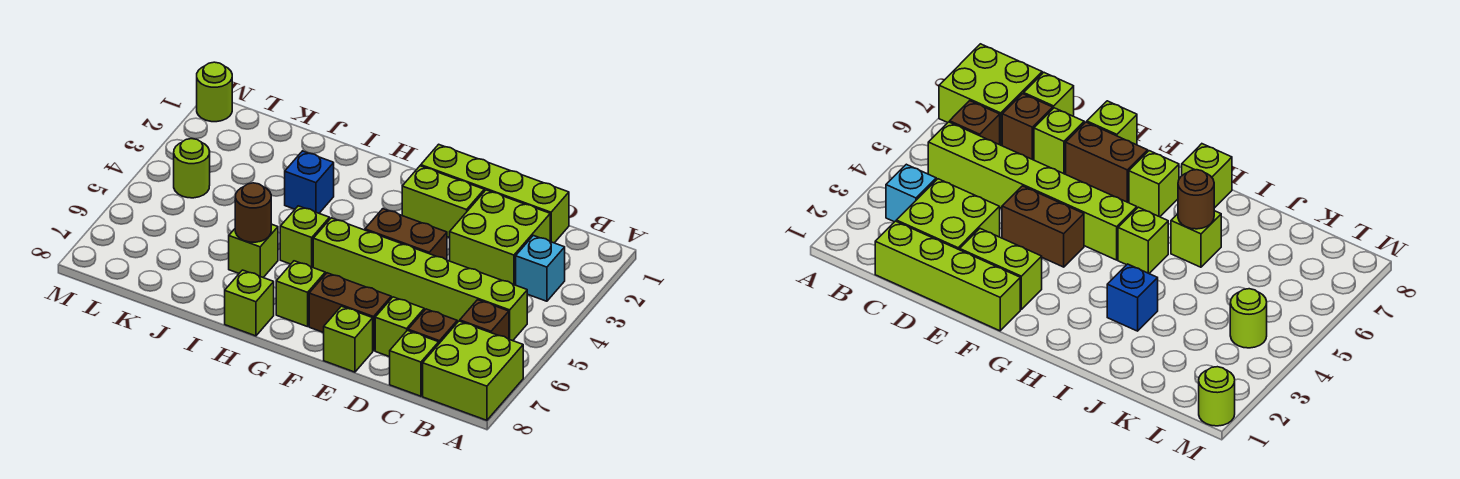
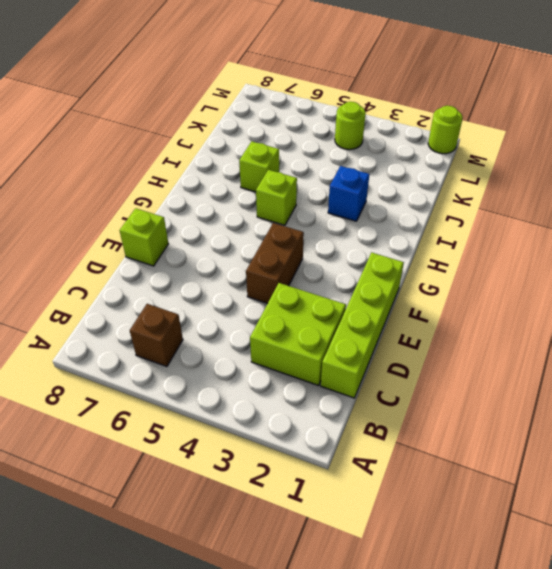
none -> lime 2x2 brick [423,321,523,420]
none -> cyan 1x1 brick [516,236,565,301]
none -> lime 1x6 brick [313,218,527,341]

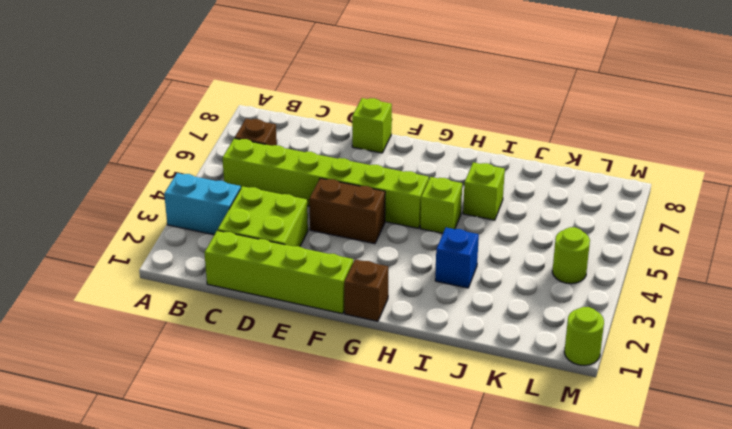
cyan 1x2 brick [164,173,241,235] -> cyan 1x1 brick [516,236,565,301]
brown 1x1 brick [344,259,388,321] -> brown 1x1 brick moved to [408,309,457,343]
none -> lime 2x2 brick [423,321,523,420]
none -> lime 1x1 brick [390,330,439,396]
none -> lime 1x1 brick [375,297,424,357]

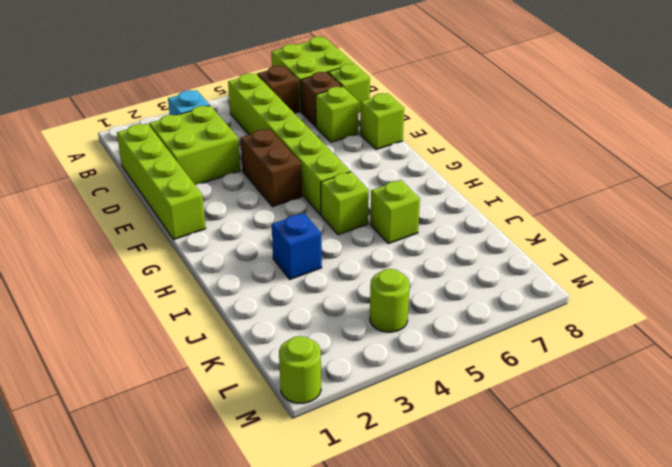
none -> lime 1x2 brick [402,166,484,238]
none -> brown 1x2 brick [309,273,391,351]
none -> lime 1x1 brick [276,261,325,327]

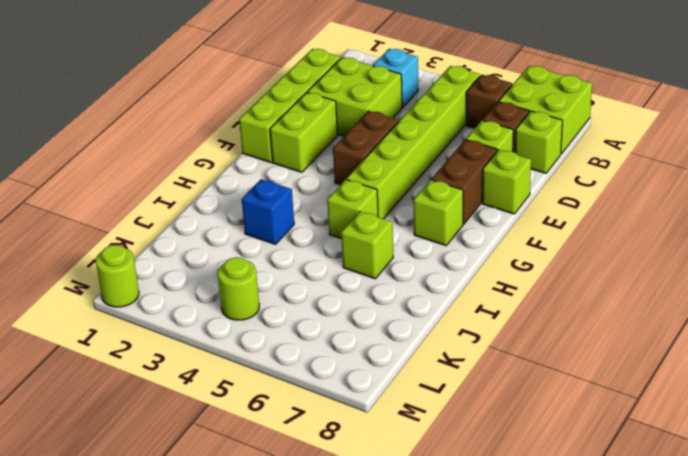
none -> lime 1x1 brick [225,270,274,336]
none -> brown 1x1 round brick [235,183,271,242]

